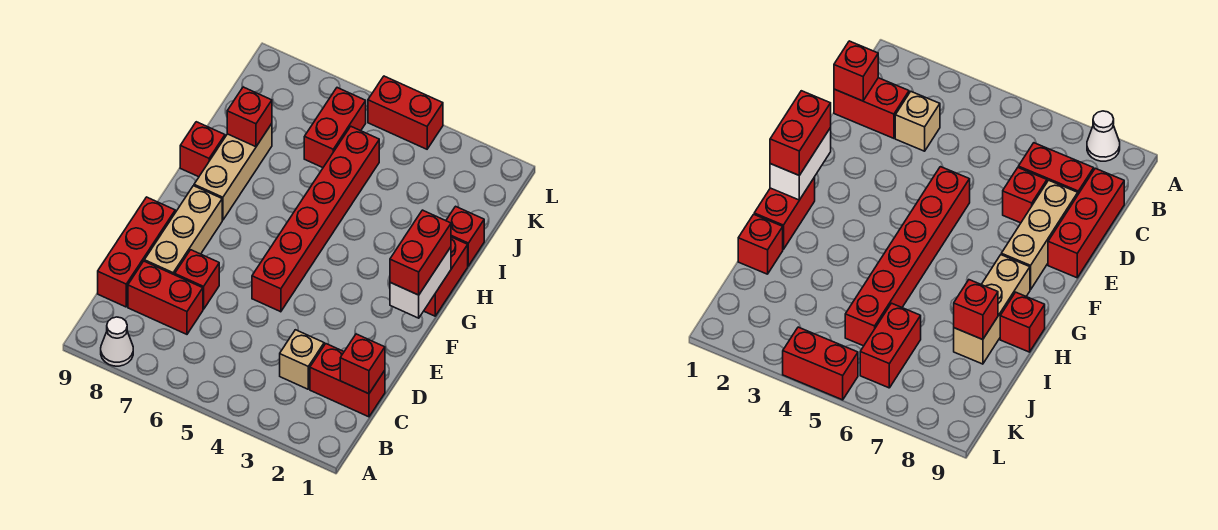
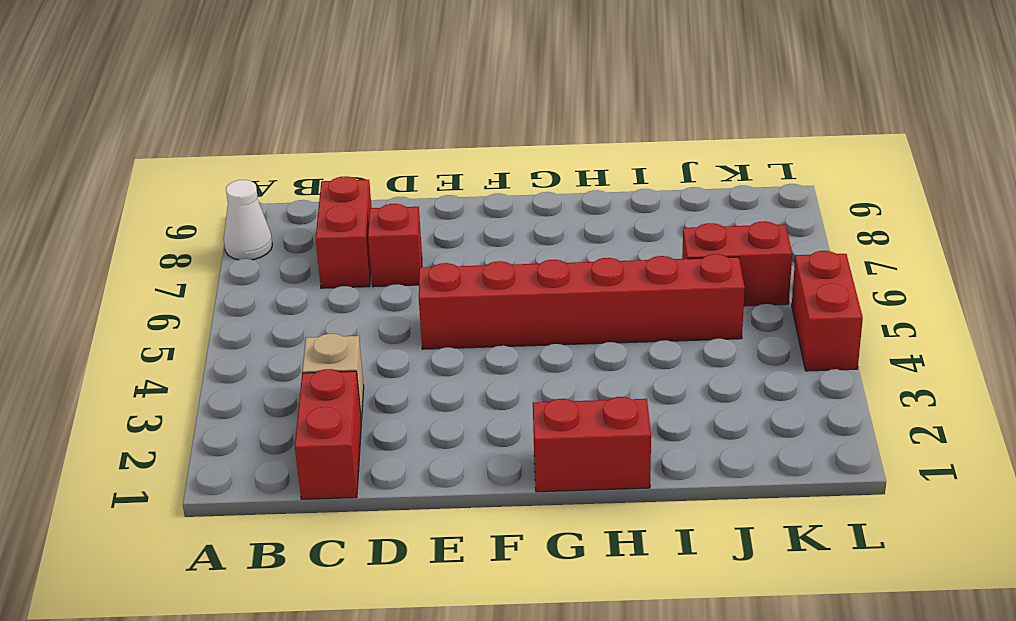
none -> red 1x3 brick [98,197,175,307]
none -> tan 1x3 brick [144,186,222,275]
none -> tan 1x3 brick [194,124,272,220]

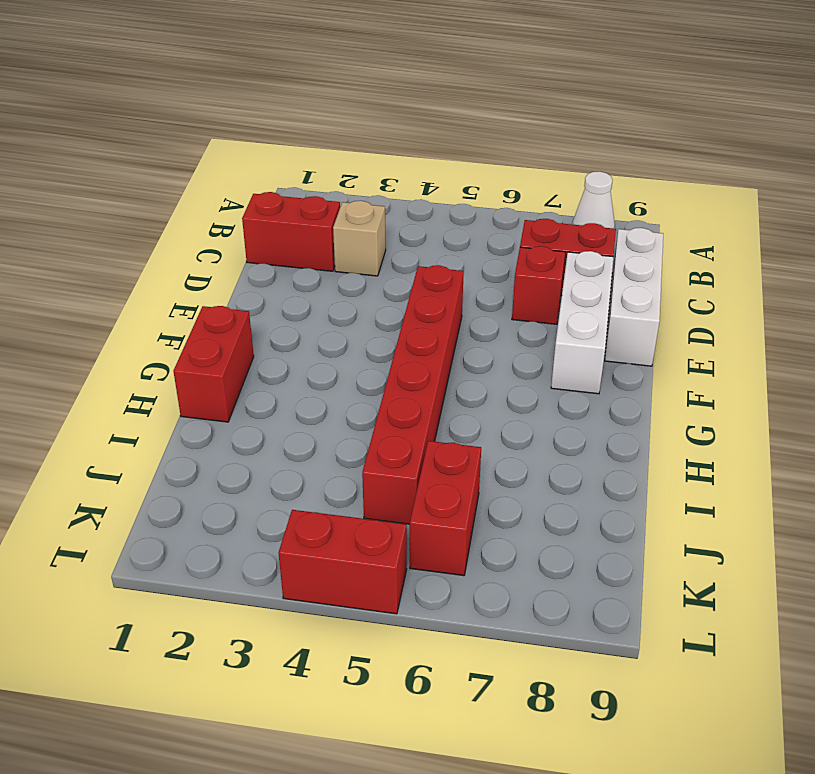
white 1x3 brick [605,228,663,366] -> red 1x3 brick [98,197,175,307]
white 1x3 brick [551,251,613,394] -> tan 1x3 brick [144,186,222,275]
none -> tan 1x3 brick [194,124,272,220]
none -> red 1x1 brick [180,122,225,177]
none -> red 1x1 brick [446,206,484,266]

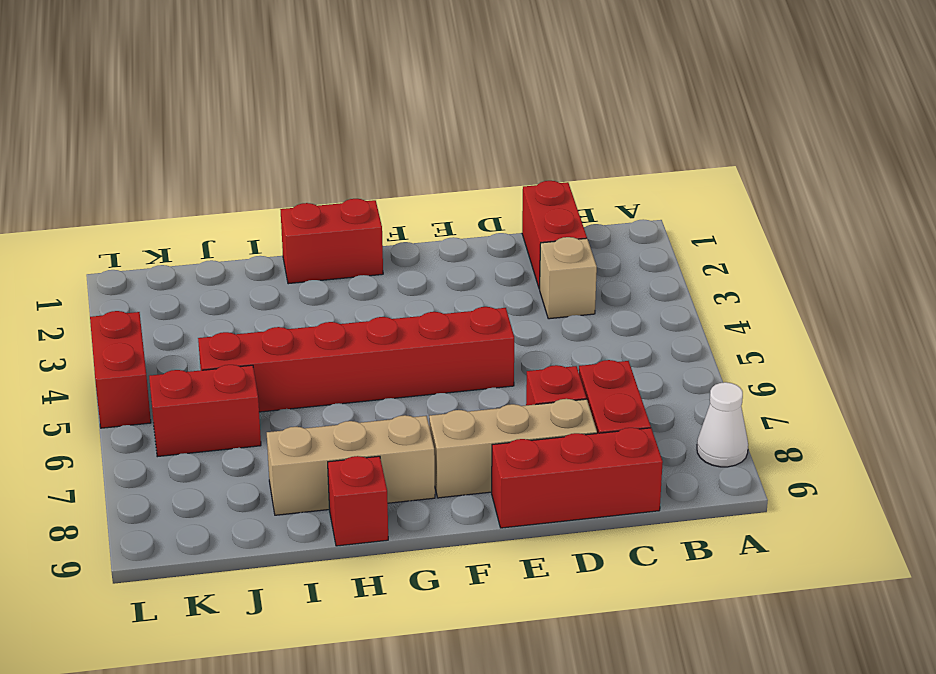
none -> red 1x1 brick [446,206,484,266]
none -> red 1x1 brick [340,334,385,394]
none -> white 1x2 brick [390,247,451,318]

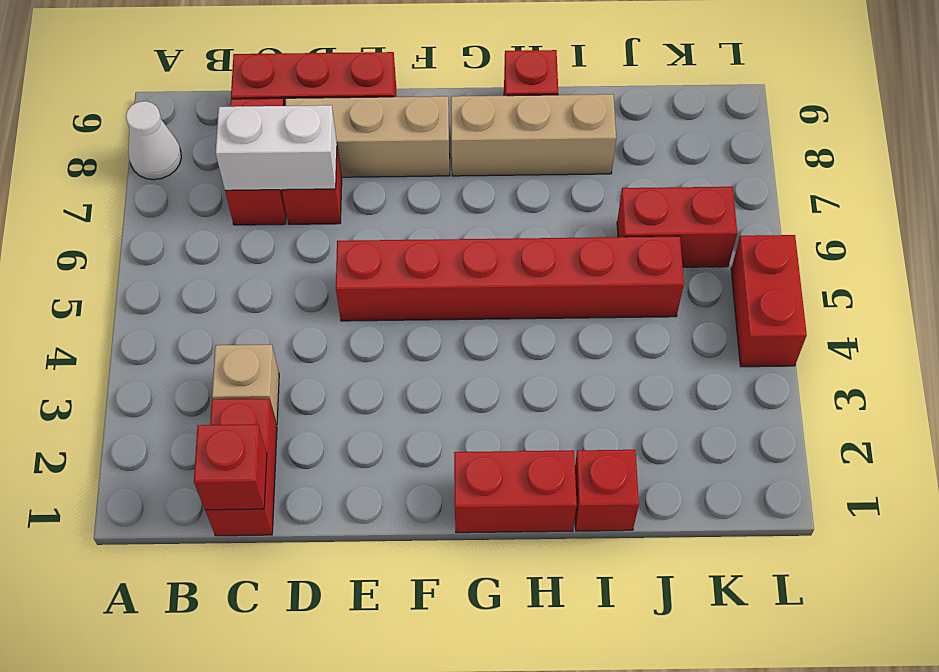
white 1x2 brick [216,105,337,190] -> white 1x2 brick moved to [390,247,451,318]
none -> red 1x1 brick [227,87,272,147]
none -> red 1x2 brick [390,210,451,295]

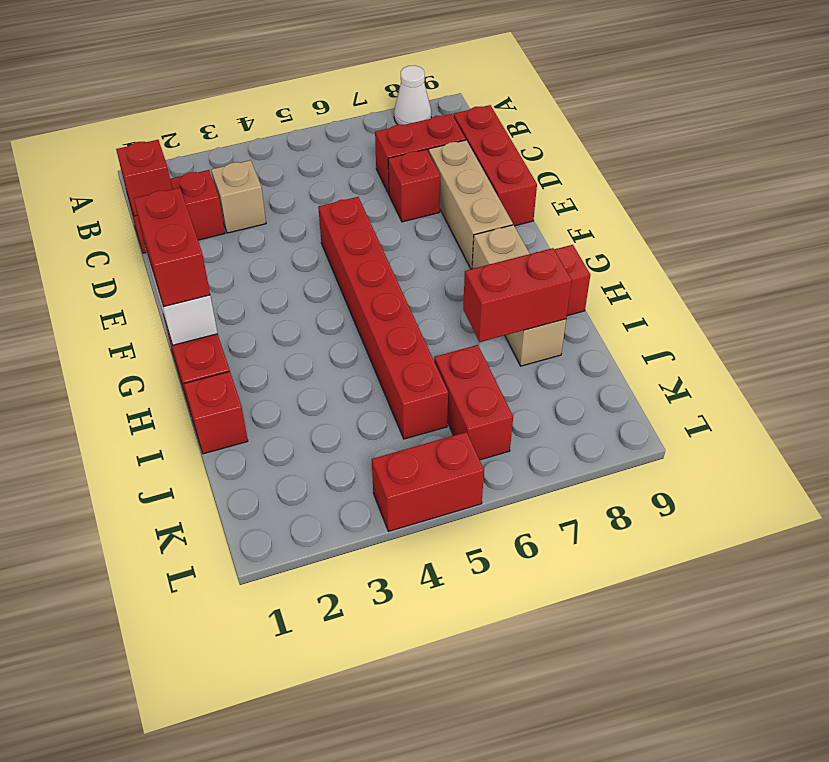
red 1x2 brick [463,248,572,342] -> red 1x1 brick [227,87,272,147]

